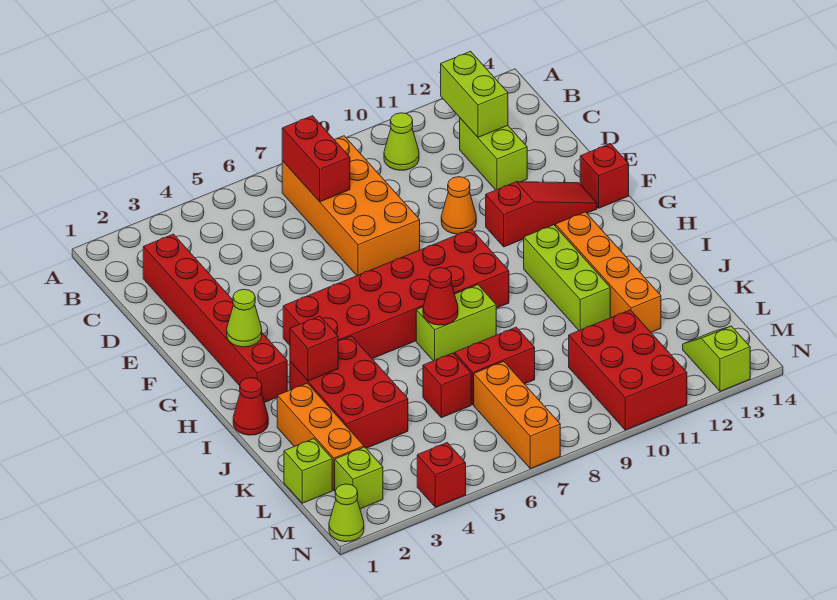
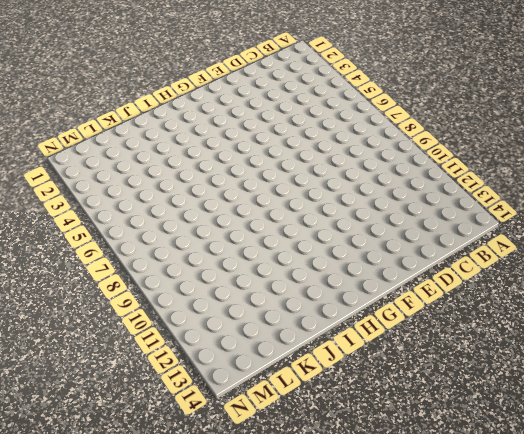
none -> orange 2x4 brick [282,136,420,276]
none -> lime 1x1 cone [384,113,419,170]
none -> red 1x6 brick [143,234,287,403]

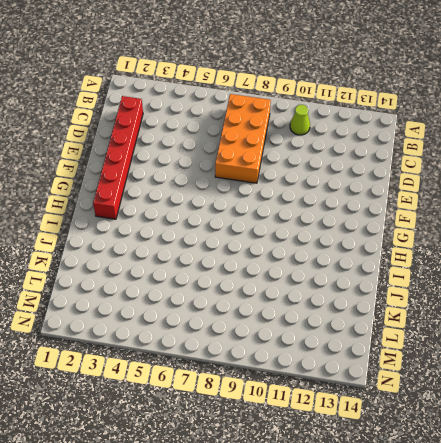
none -> lime 1x2 brick [460,118,527,190]
none -> orange 1x1 cone [441,177,476,234]
none -> red 1x3 slope [486,182,597,247]

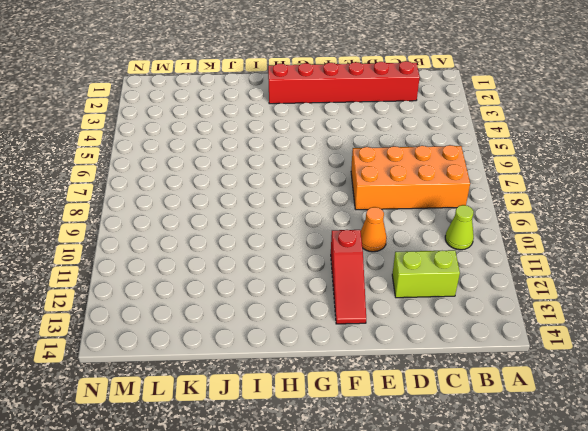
none -> red 1x1 brick [580,144,629,208]
none -> red 2x6 brick [283,229,509,359]
none -> lime 1x3 brick [524,225,610,331]

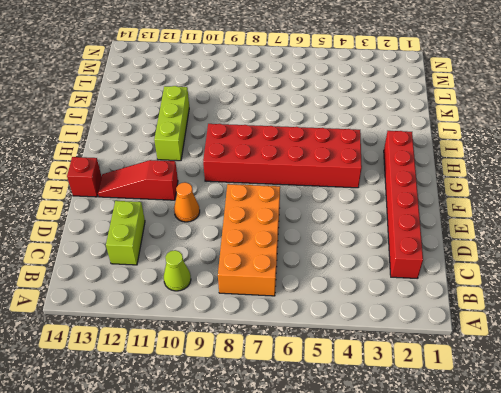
none -> orange 1x4 brick [555,212,661,332]
none -> red 1x1 cone [233,378,268,435]
none -> red 2x3 brick [290,336,408,448]

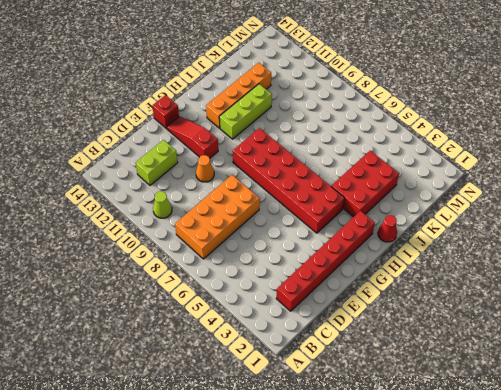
none -> lime 1x2 brick [416,285,496,361]
none -> orange 1x3 brick [277,383,364,490]
none -> red 1x1 brick [423,353,471,418]

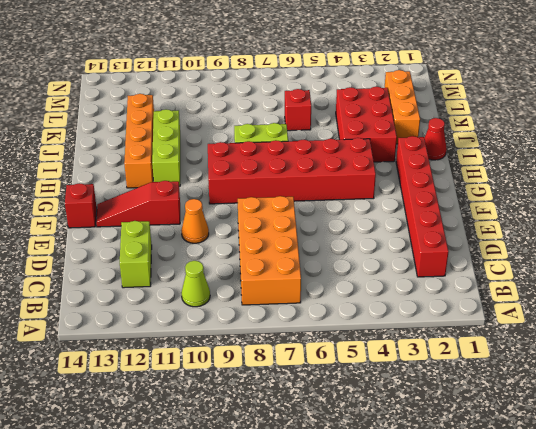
none -> red 1x2 brick [455,327,535,405]
none -> lime 1x1 brick [284,439,332,503]
none -> orange 1x3 brick [474,361,560,469]

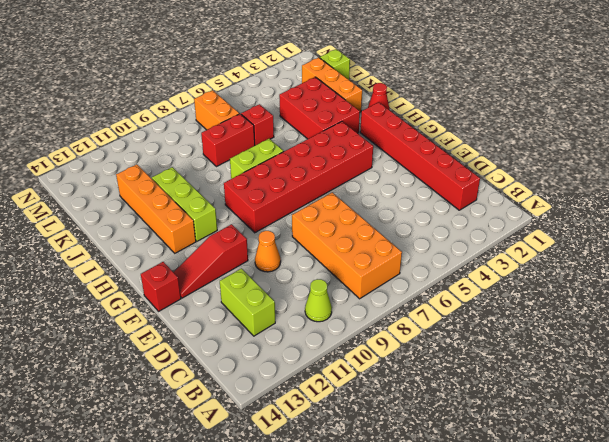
orange 1x2 brick [194,90,240,130] -> orange 1x3 brick [474,361,560,469]
none -> red 2x3 brick [569,310,687,430]
none -> lime 1x1 brick [335,447,383,509]
none -> lime 1x2 slope [683,326,750,391]

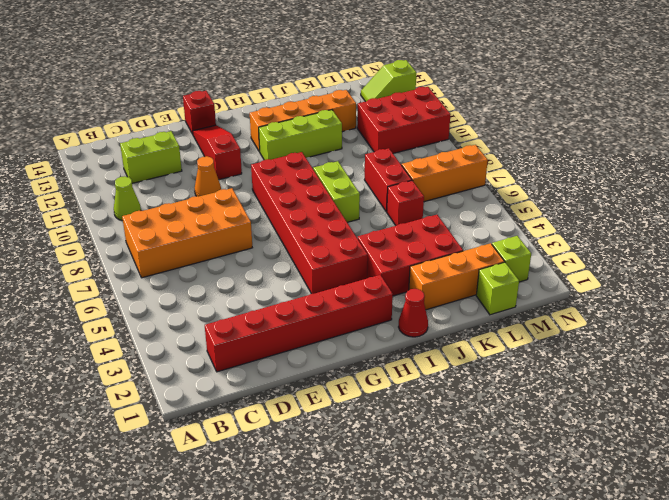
none -> lime 1x1 cone [329,484,364,542]
none -> red 1x1 brick [417,443,466,507]
none -> red 1x2 brick [282,116,350,202]

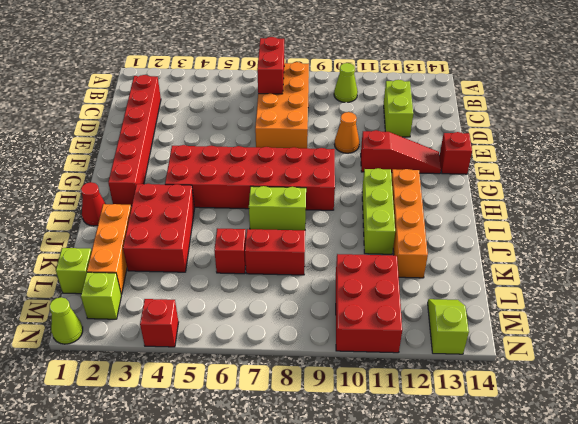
none -> orange 1x3 brick [474,361,560,469]
none -> lime 1x2 brick [441,51,508,137]
none -> lime 1x1 cone [227,289,262,347]

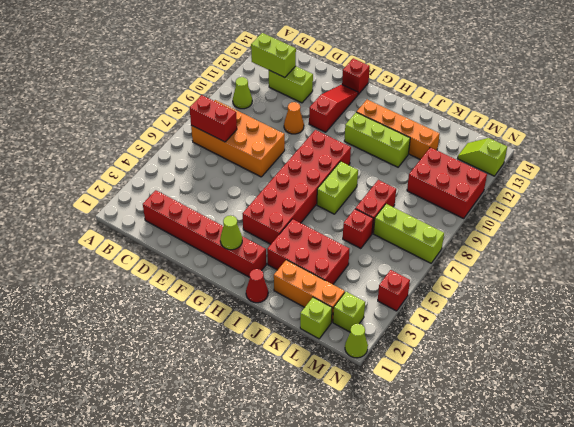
lime 1x3 brick [373,204,444,263] -> orange 1x3 brick [474,361,560,469]
none -> red 1x1 brick [290,316,338,381]
none -> red 1x1 cone [423,268,458,325]

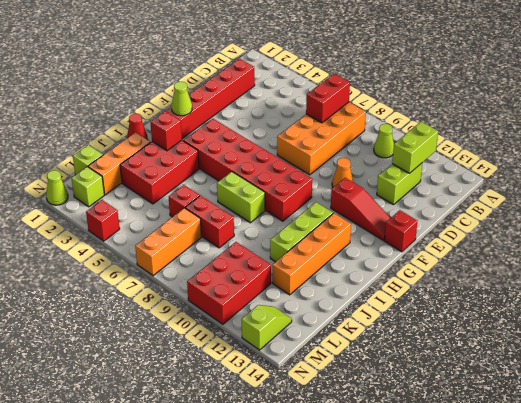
none -> red 1x1 cone [423,268,458,325]

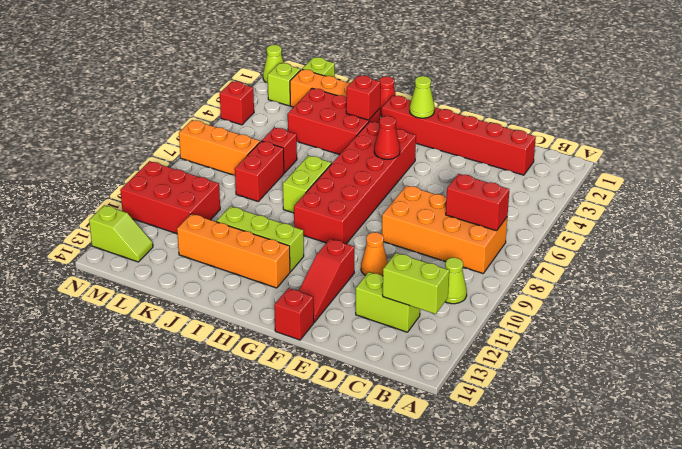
red 1x1 cone [374,116,400,159] -> red 1x1 cone moved to [423,268,458,325]

